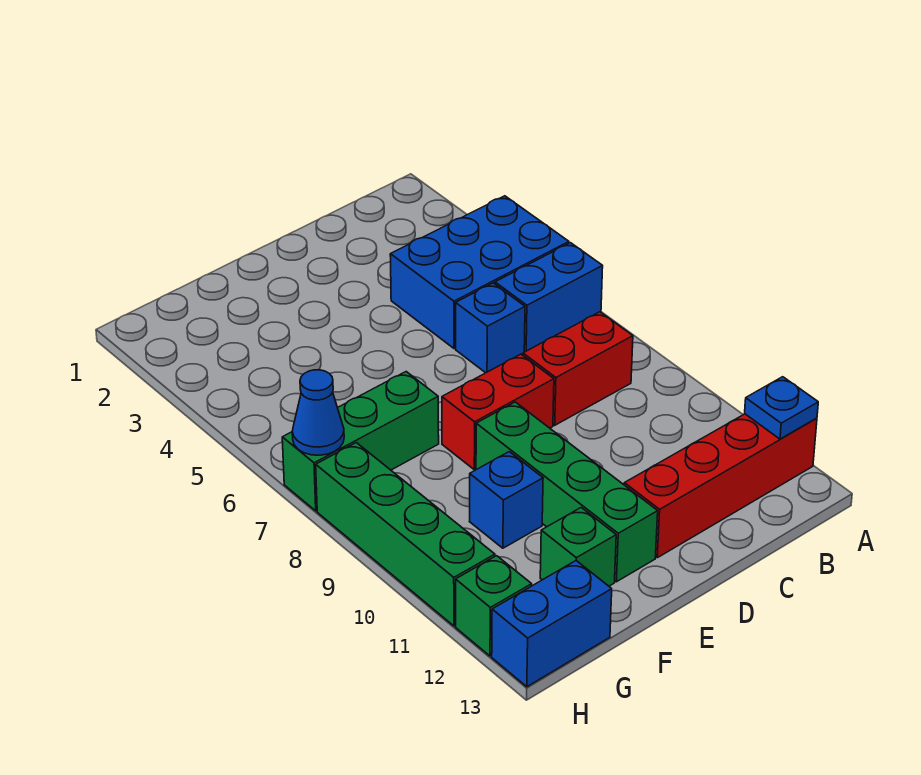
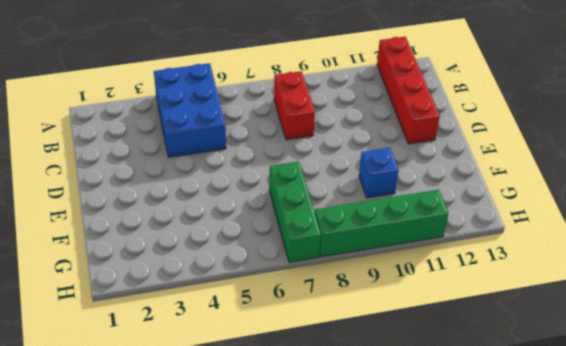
none -> blue 1x2 brick [495,243,603,352]
none -> blue 1x1 brick [456,283,525,373]
none -> red 1x2 brick [442,354,554,470]

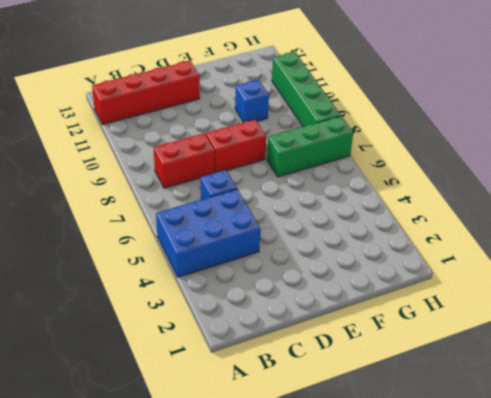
none -> blue 1x2 brick [495,243,603,352]
none -> green 1x4 brick [476,402,658,582]
none -> green 1x1 brick [540,508,616,586]

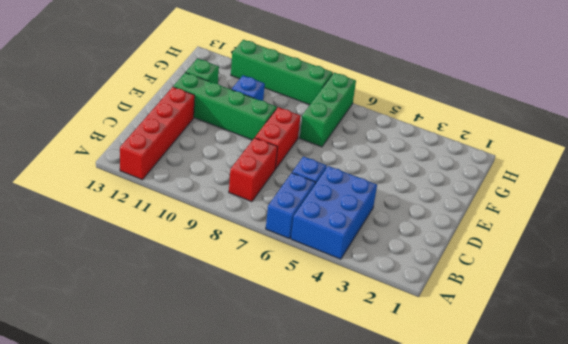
none -> blue 1x2 brick [492,561,612,687]
none -> green 1x1 brick [456,556,532,656]
none -> blue 1x1 plate [745,377,818,439]

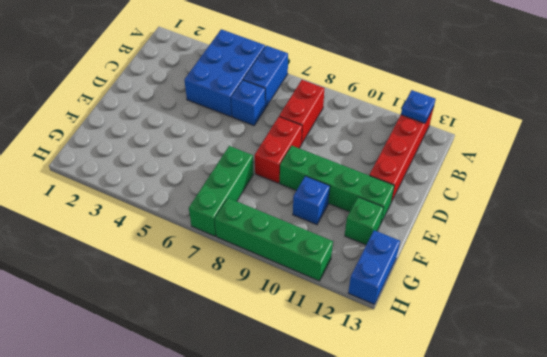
none -> green 1x1 brick [456,556,532,656]
none -> blue 1x1 cone [292,370,344,455]

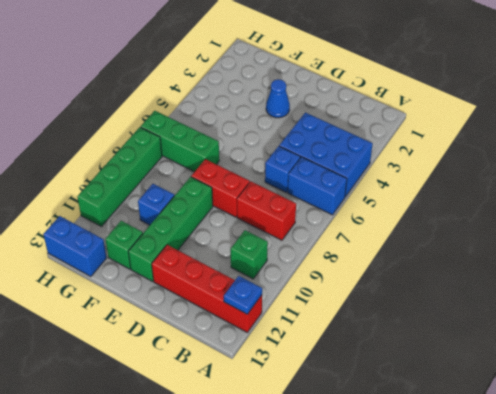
green 1x1 brick [231,230,268,279] -> green 1x1 brick moved to [456,556,532,656]
blue 1x1 cone [266,79,290,118] -> blue 1x1 cone moved to [292,370,344,455]

